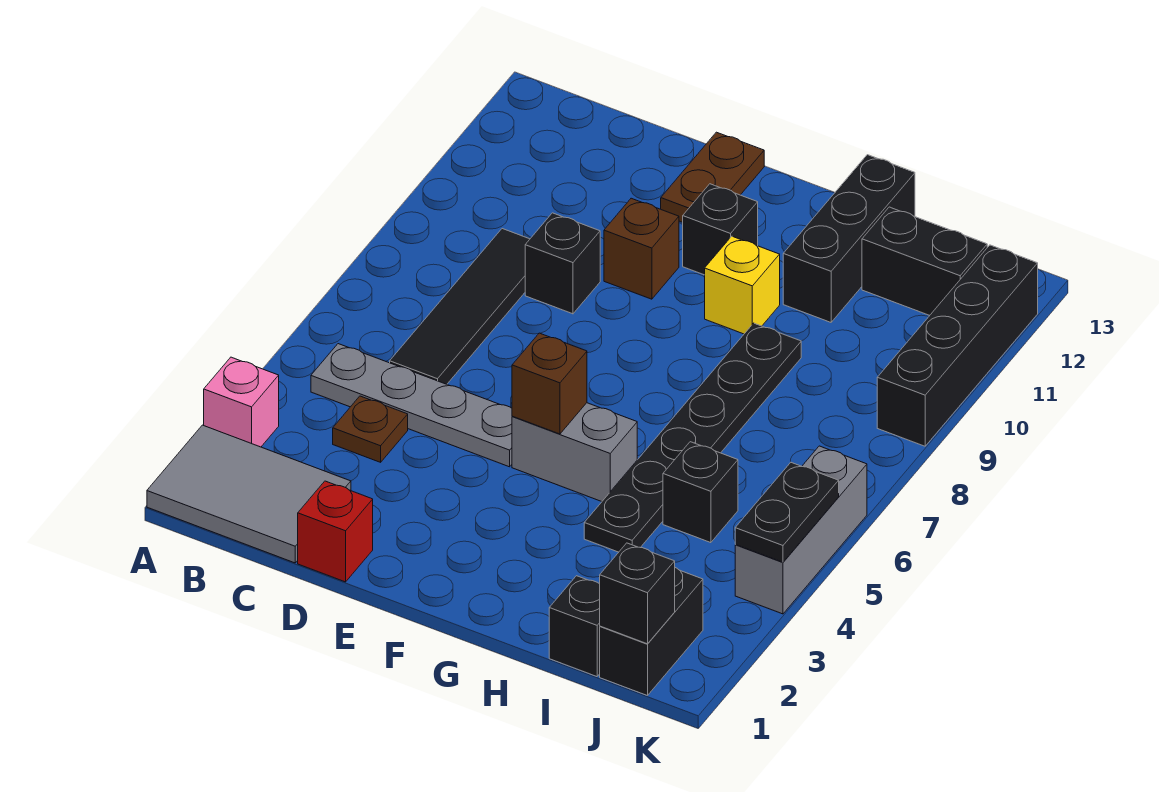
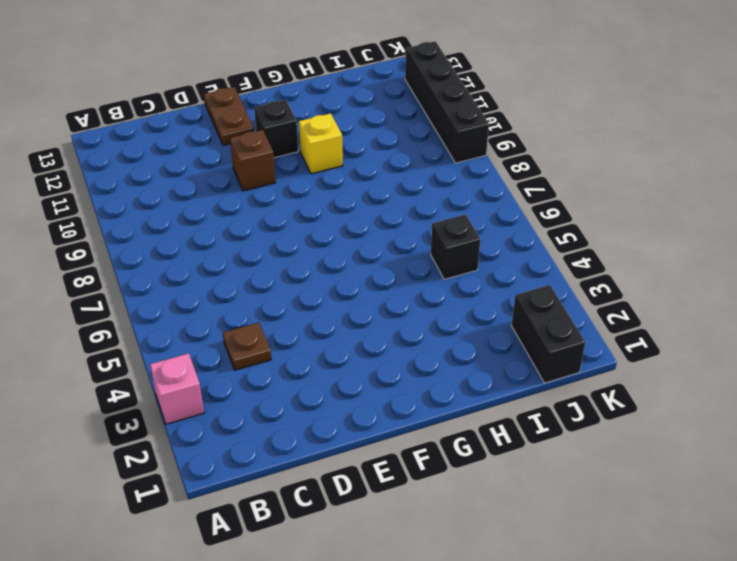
none -> grey 2x3 tile [147,425,351,563]
none -> grey 1x4 plate [311,344,512,467]
none -> black 1x4 tile [390,229,530,384]

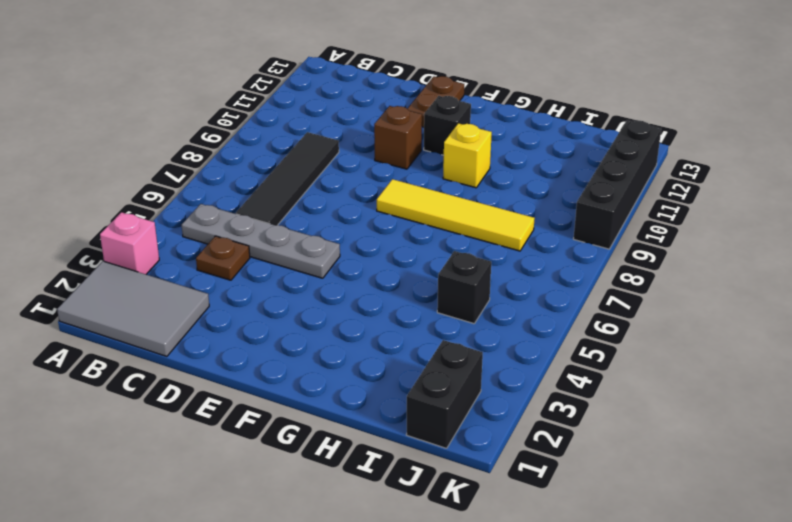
yellow 1x4 tile [377,179,535,251] -> black 1x6 plate [584,323,801,552]
none -> red 1x1 brick [298,481,373,582]
none -> black 1x1 brick [525,213,600,314]
none -> grey 1x2 brick [512,403,637,502]

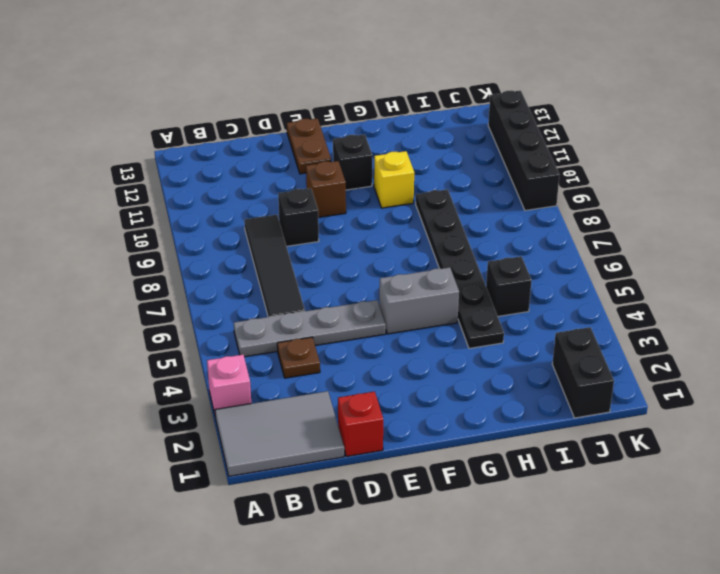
none -> black 1x3 brick [783,155,915,322]
none -> black 1x1 brick [549,576,600,677]
none -> black 1x2 brick [862,207,987,315]

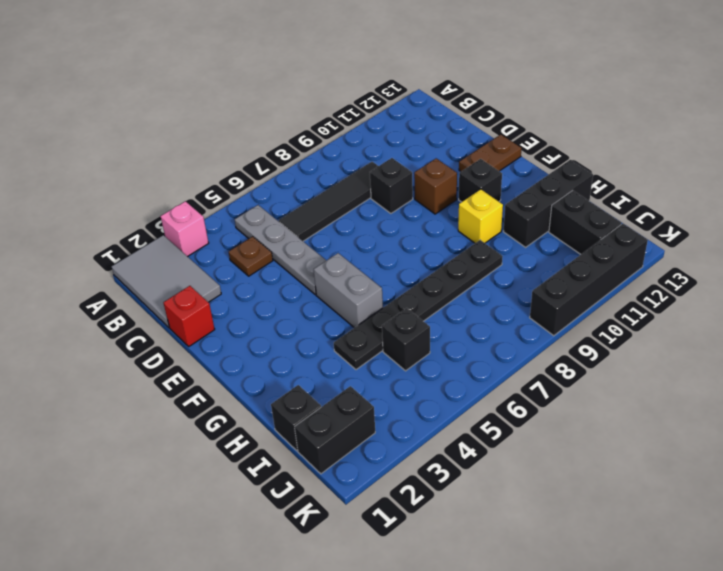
none -> grey 1x3 brick [735,446,867,614]
none -> brown 1x1 brick [512,333,587,434]
none -> black 1x1 brick [600,543,675,644]

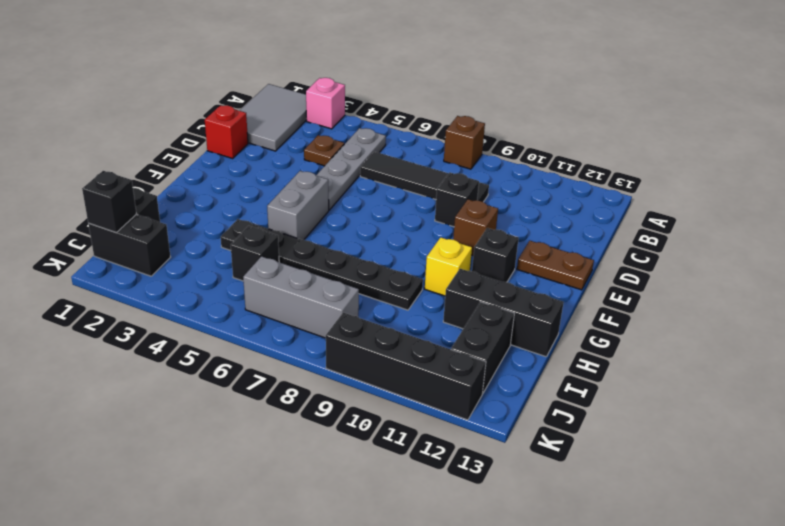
brown 1x1 brick [444,116,485,169] -> brown 1x1 brick moved to [512,333,587,434]
grey 1x3 brick [243,256,359,338] -> grey 1x3 brick moved to [735,446,867,614]
none -> black 1x2 plate [735,462,839,562]

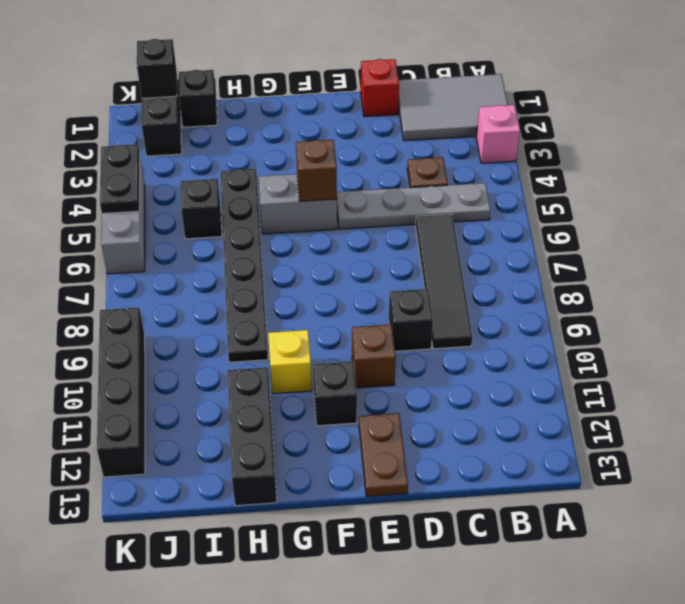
none -> black 1x2 brick [862,207,987,315]

